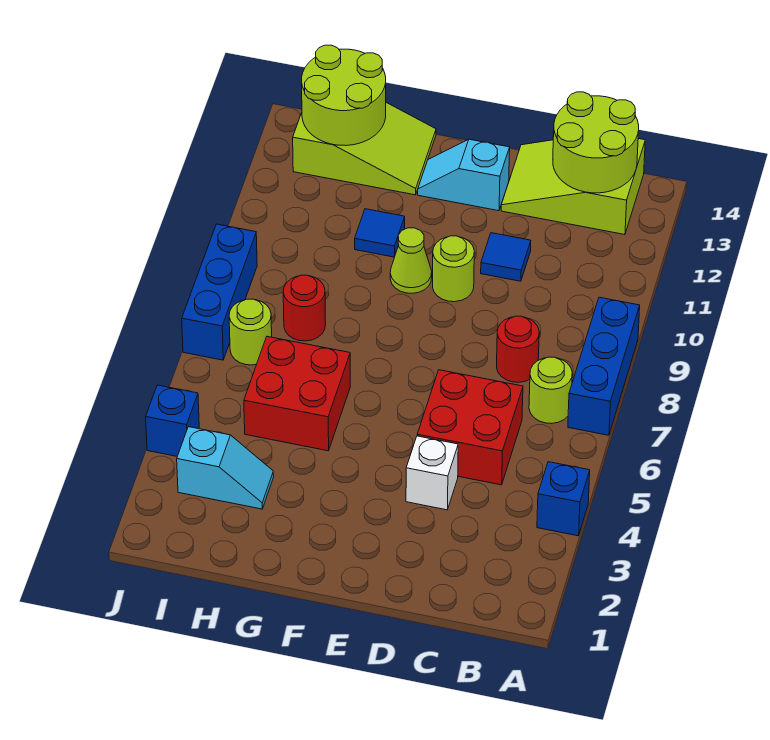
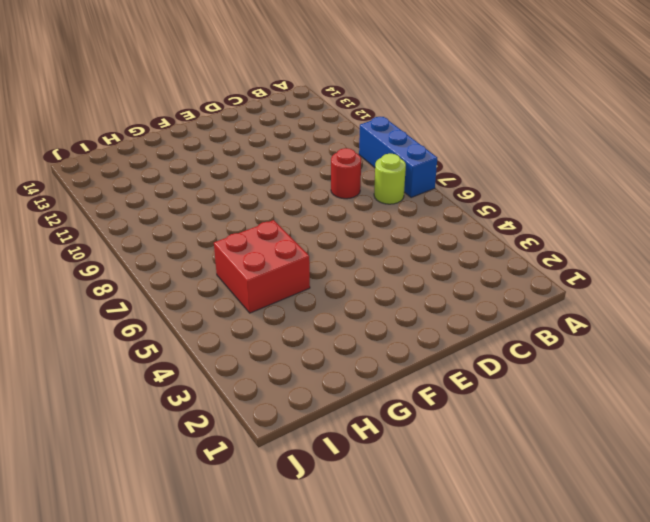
none -> blue 1x1 brick [537,462,590,536]
none -> lime 2x3 slope [501,138,645,235]
none -> red 2x2 brick [417,370,523,485]

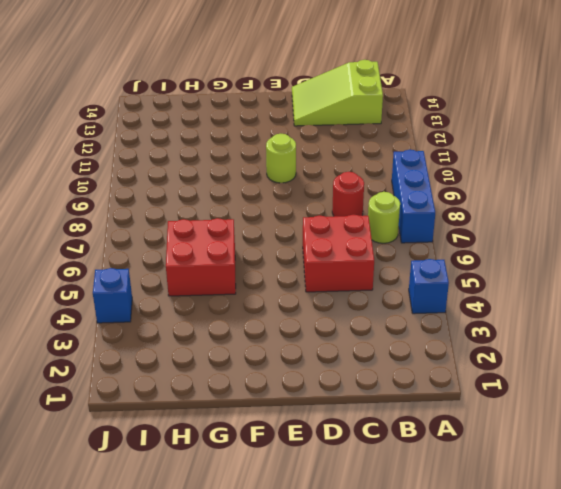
none -> white 1x1 brick [406,436,458,510]
none -> blue 1x1 tile [481,233,531,281]
none -> cyan 1x2 slope [418,139,510,211]

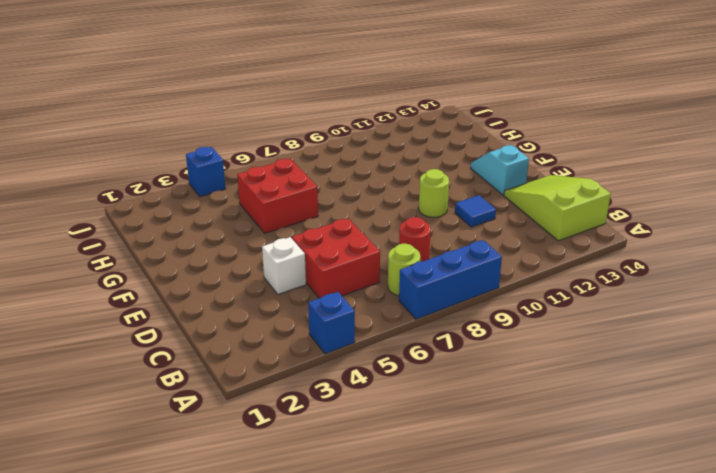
none -> lime 1x1 cone [390,228,432,293]
none -> blue 1x1 tile [355,209,405,257]
none -> lime 2x3 slope [293,103,436,195]

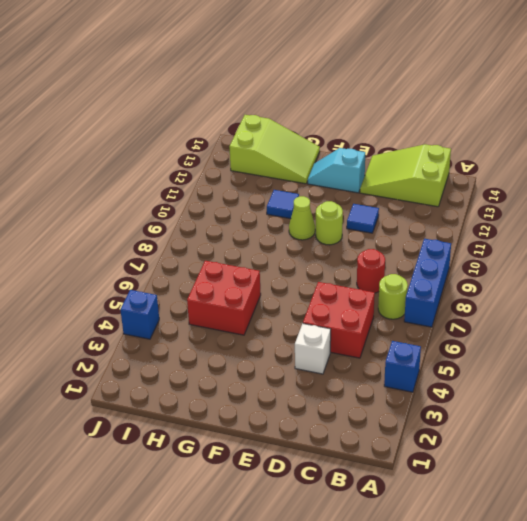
none -> cyan 1x2 slope [177,427,274,509]
none -> red 1x1 round brick [283,275,326,341]
none -> lime 1x1 round brick [229,299,272,365]

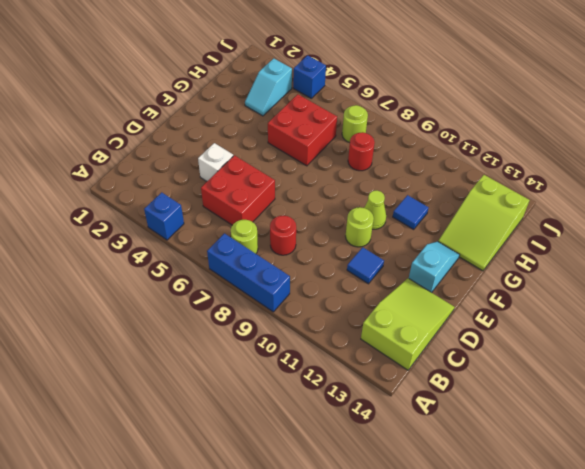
none -> blue 1x3 brick [182,224,257,360]
none -> lime 2x2 round brick [553,92,639,193]
none -> lime 2x2 round brick [302,45,386,146]

